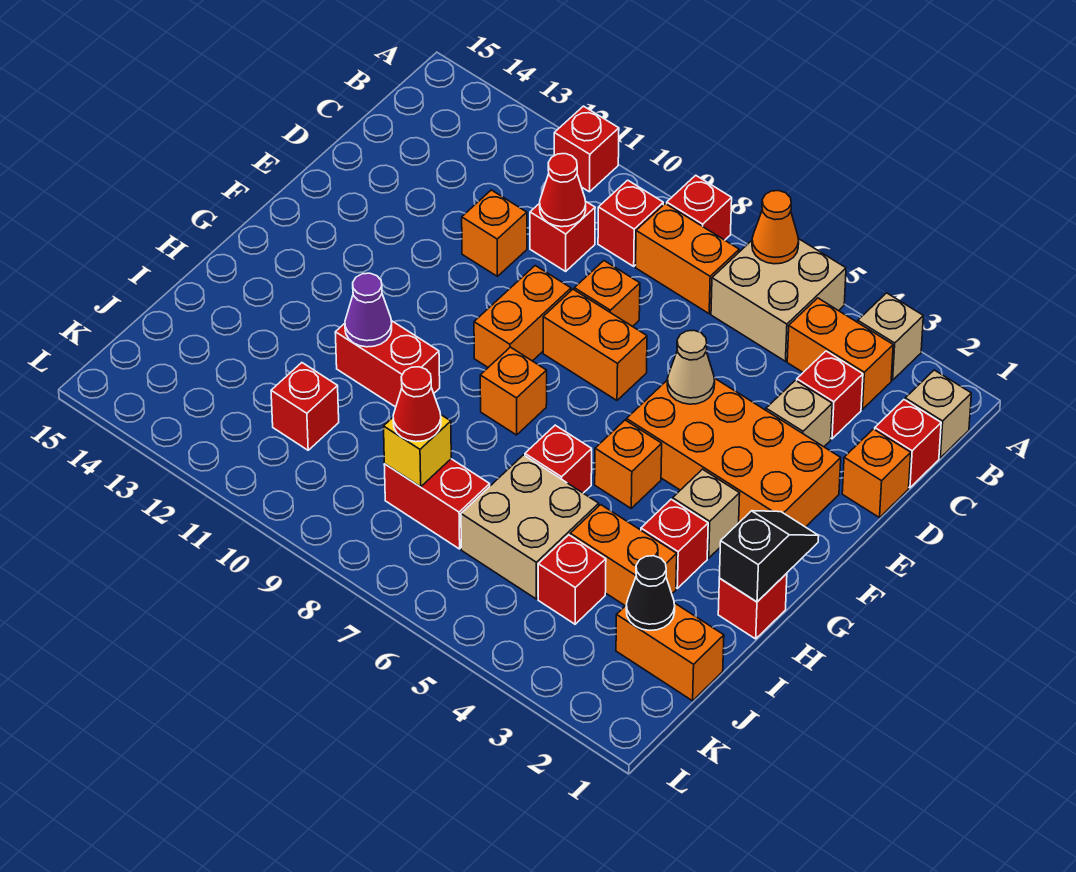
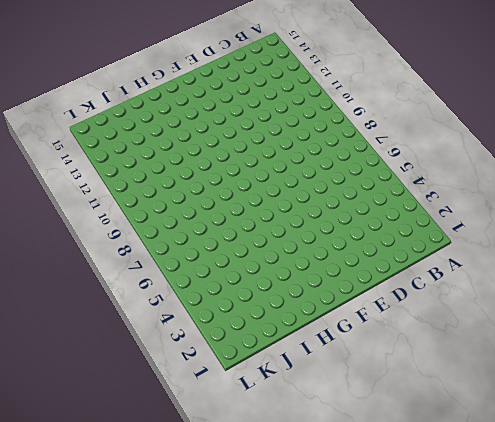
none -> tan 1x1 brick [858,293,923,380]
none -> tan 2x2 brick [711,239,846,361]
none -> red 1x1 brick [667,175,732,240]
none -> red 1x1 brick [554,106,619,192]

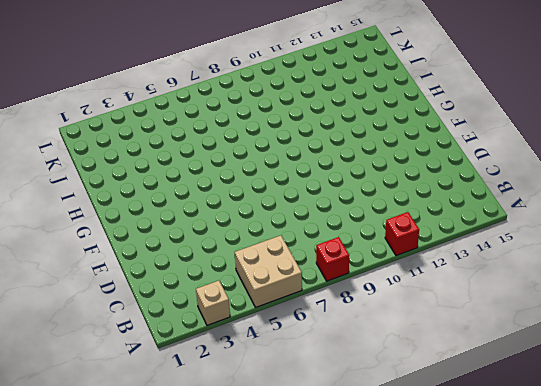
none -> tan 1x1 brick [905,370,971,458]
none -> orange 1x2 brick [787,298,893,409]
none -> orange 1x2 brick [636,204,739,314]
none -> red 1x1 brick [598,180,663,266]

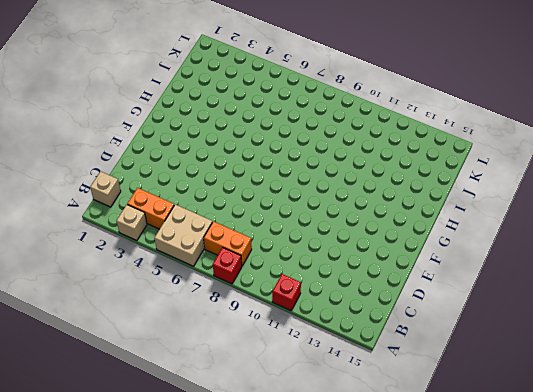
none -> red 1x1 brick [598,180,663,266]
none -> red 1x1 brick [875,400,941,488]
none -> red 1x1 brick [797,351,863,439]
none -> red 1x1 brick [530,202,595,271]

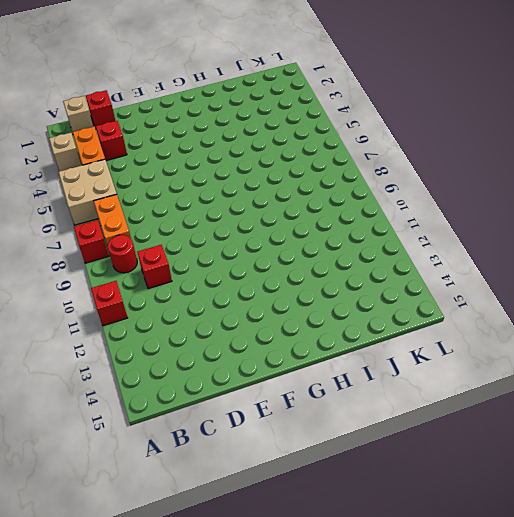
red 1x1 round brick [108,235,137,273] -> red 1x1 brick [598,180,663,266]
none -> orange 1x1 brick [842,429,911,518]
none -> tan 1x1 brick [766,380,832,447]
none -> orange 1x1 brick [574,261,640,327]
none -> orange 1x1 brick [462,190,527,276]

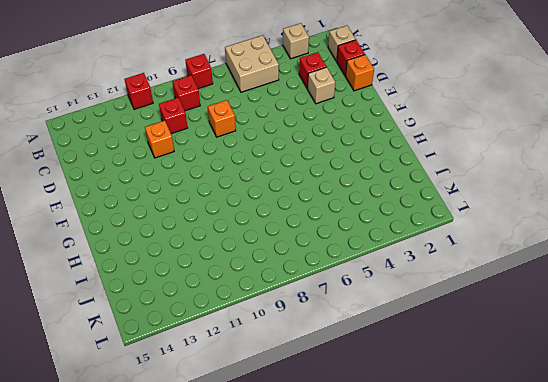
none -> orange 1x2 brick [787,298,893,409]
none -> orange 1x2 brick [636,204,739,314]
none -> orange 2x4 brick [626,378,841,527]
none -> orange 1x2 brick [543,289,647,400]

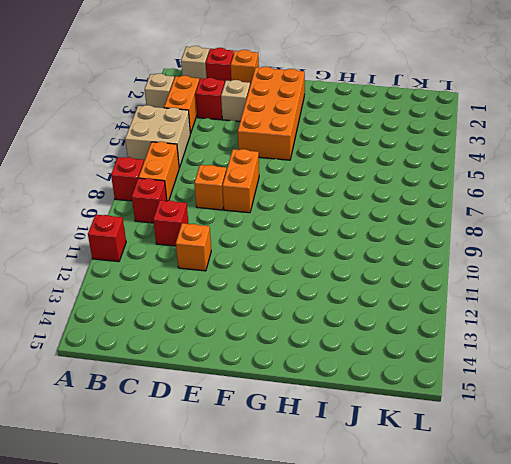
none -> orange 1x2 brick [474,266,571,367]
none -> tan 1x1 brick [673,469,740,558]
none -> orange 1x1 brick [595,420,662,508]
none -> orange 1x1 brick [480,347,547,435]

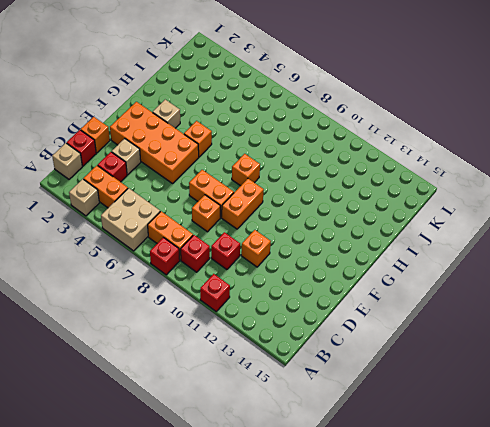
none -> red 1x1 brick [718,573,787,639]
none -> red 1x1 brick [641,499,708,588]
none -> red 1x1 brick [525,425,592,493]
none -> red 1x2 brick [335,321,440,407]

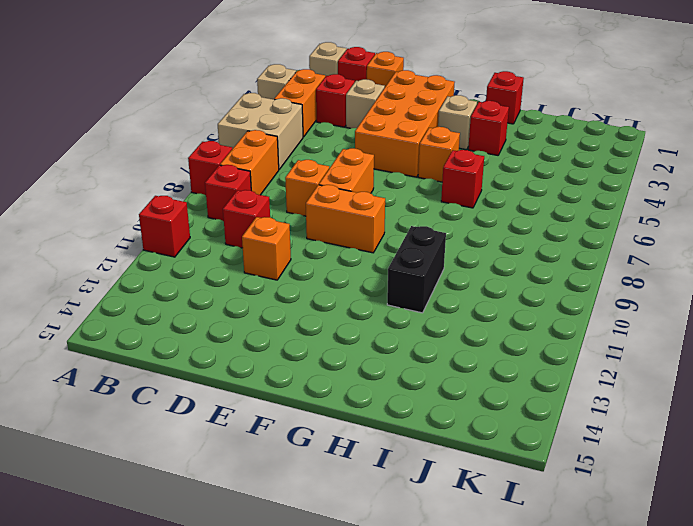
black 1x2 brick [387,226,446,313] -> red 1x2 brick [335,321,440,407]
none -> orange 1x1 brick [480,347,547,435]
none -> orange 1x2 brick [570,505,677,606]
none -> tan 2x2 brick [461,455,599,599]
none -> orange 1x2 brick [616,603,724,701]

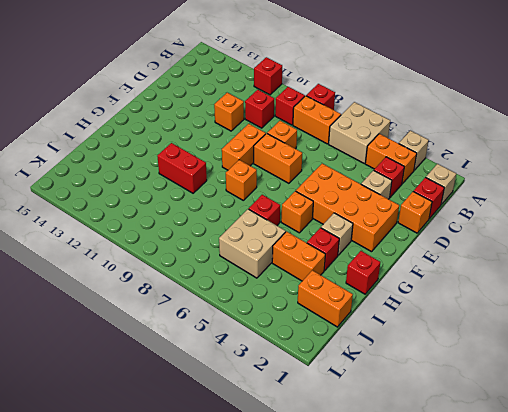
none -> red 1x1 brick [538,535,606,624]
none -> red 1x2 brick [384,459,490,549]
none -> red 1x1 brick [271,363,339,450]
none -> orange 1x1 cone [752,191,799,264]

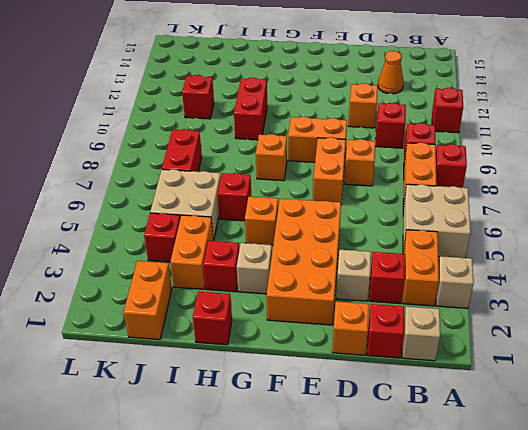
orange 1x1 cone [378,51,404,94] -> orange 1x1 cone moved to [752,191,799,264]
none -> red 1x1 cone [540,154,586,227]
none -> tan 1x1 cone [667,330,715,404]
none -> black 1x2 slope [719,511,819,602]
none -> purple 1x1 cone [345,273,392,347]

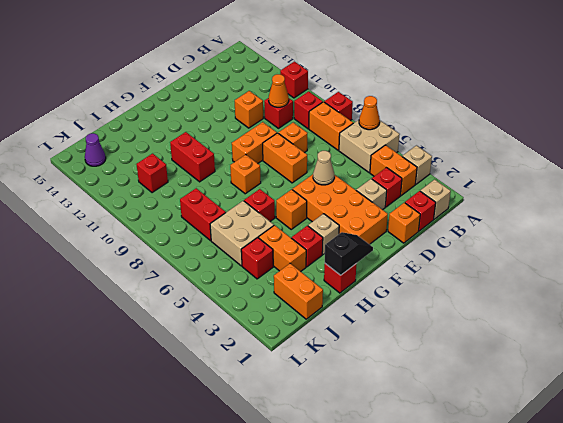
orange 1x1 cone [269,74,289,107] -> red 1x1 cone [540,154,586,227]
purple 1x1 cone [85,133,106,166] -> purple 1x1 cone moved to [345,273,392,347]
none -> black 1x1 cone [626,556,675,631]
none -> yellow 1x1 brick [384,415,451,487]
none -> red 1x1 cone [393,367,441,442]

